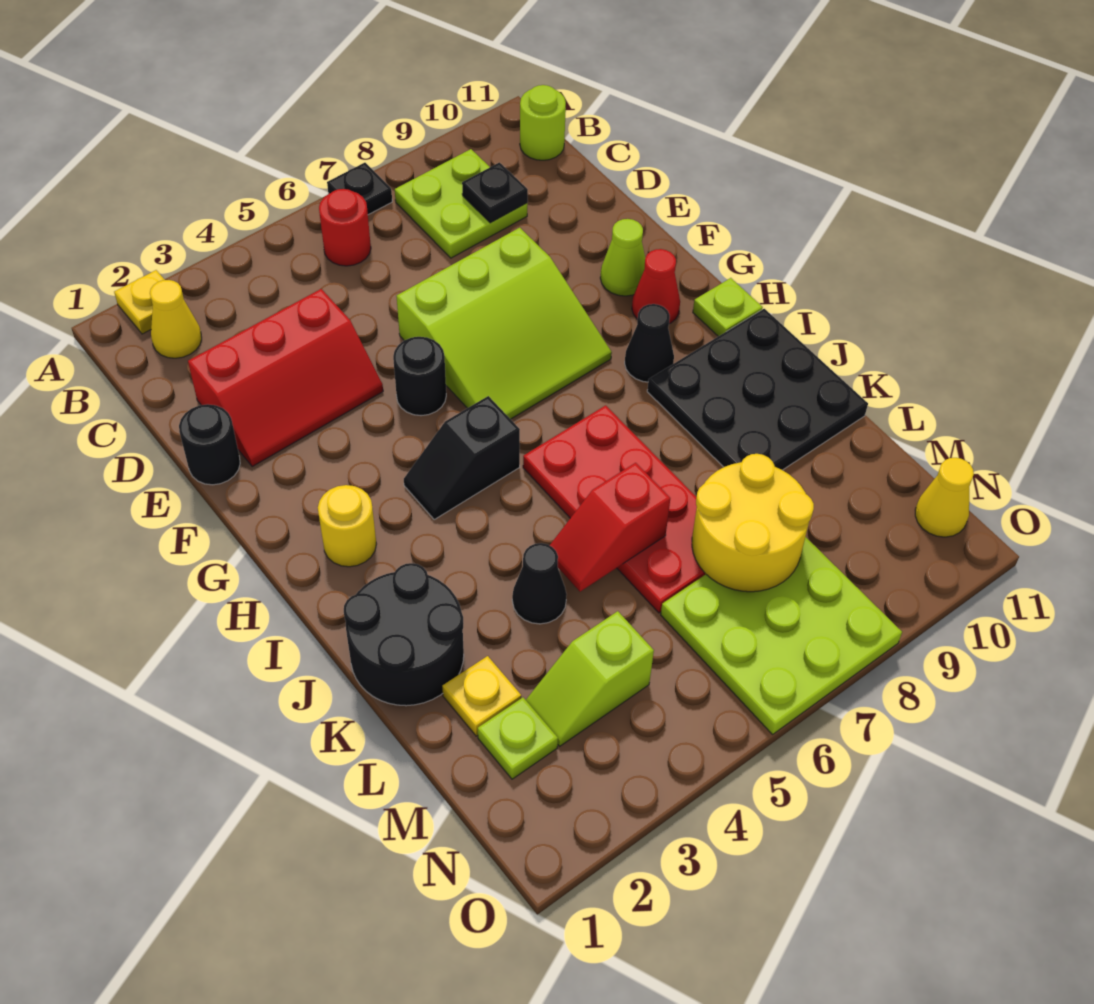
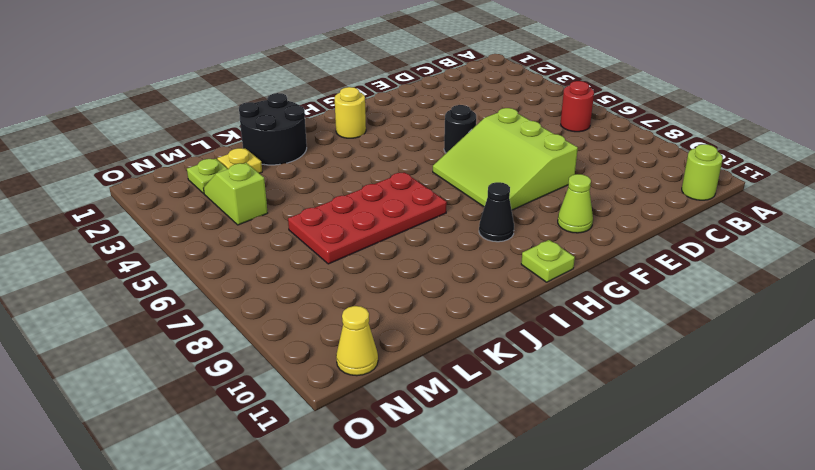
none -> yellow 1x1 plate [114,270,165,334]
none -> black 1x1 plate [327,163,392,215]
none -> yellow 1x1 cone [150,280,202,358]

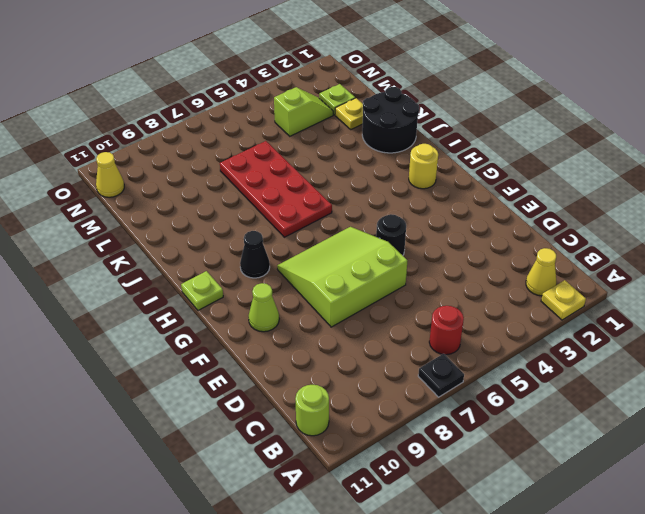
none -> lime 2x2 plate [395,149,527,258]
none -> red 2x3 slope [188,289,383,467]
none -> black 1x1 round brick [179,404,240,485]

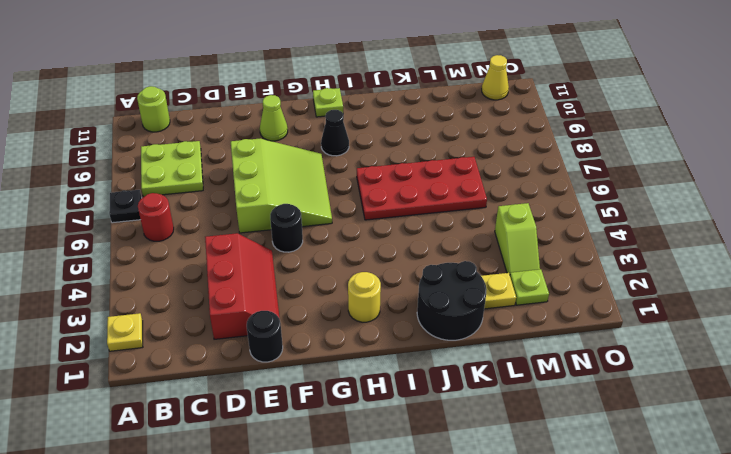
none -> yellow 1x1 cone [150,280,202,358]
none -> red 1x1 cone [632,249,680,324]
none -> black 1x2 slope [404,396,520,519]

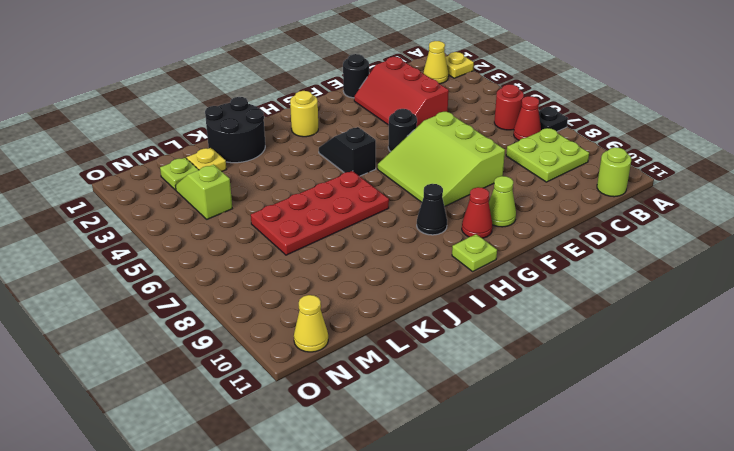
red 1x1 cone [514,96,541,140] -> none
none -> black 3x3 plate [647,309,868,470]
none -> black 1x1 cone [512,543,567,624]
none -> lime 3x3 plate [661,537,902,734]

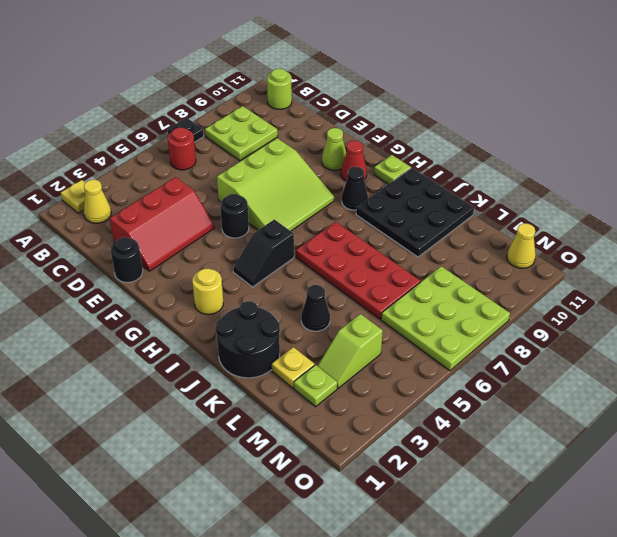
none -> black 1x1 plate [462,162,528,223]
none -> red 1x2 slope [550,463,670,592]
none -> yellow 2x2 round brick [692,454,814,592]

